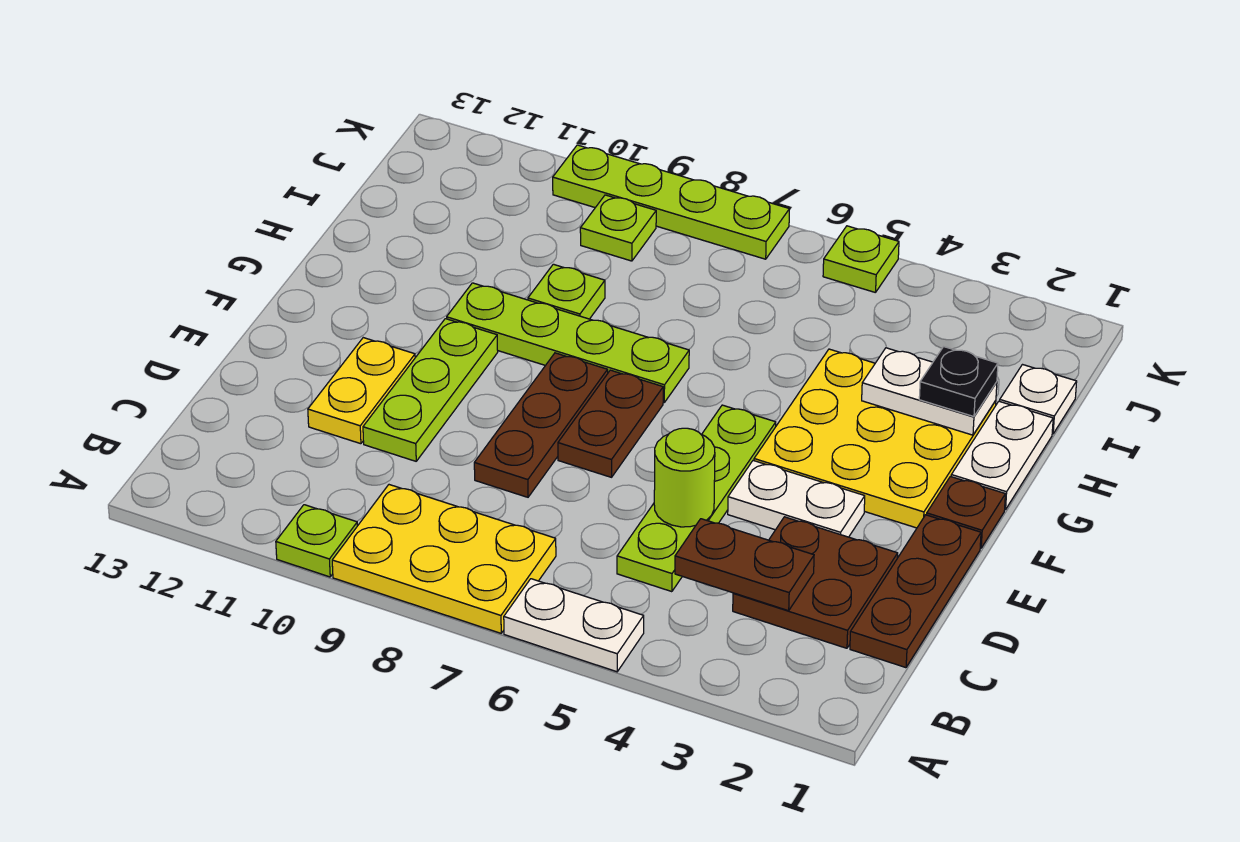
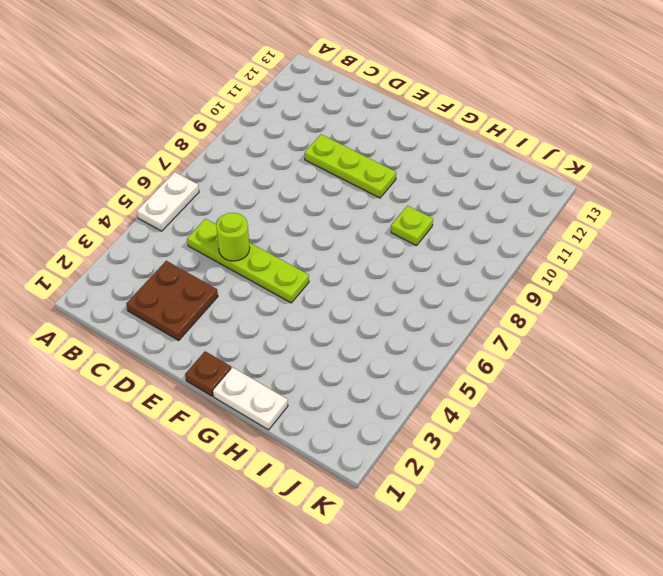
none -> yellow 2x3 plate [332,485,556,633]
none -> lime 1x1 plate [276,505,357,577]
none -> brown 1x3 plate [850,515,981,668]

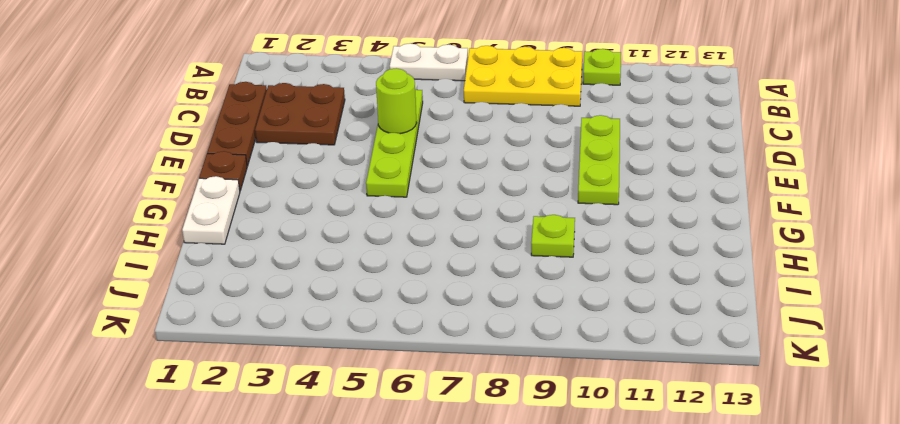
none -> brown 1x3 plate [474,353,608,497]
none -> yellow 1x2 plate [308,338,415,444]
none -> white 1x2 plate [728,461,865,537]

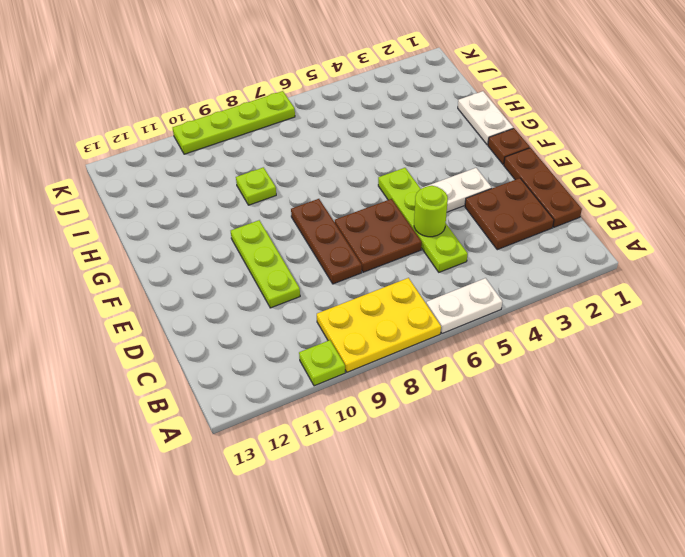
brown 2x2 plate [335,199,422,272] -> brown 1x2 plate [558,370,663,477]
none -> yellow 1x2 plate [308,338,415,444]
none -> yellow 3x3 plate [754,349,996,528]
none -> lime 1x4 plate [447,283,689,403]

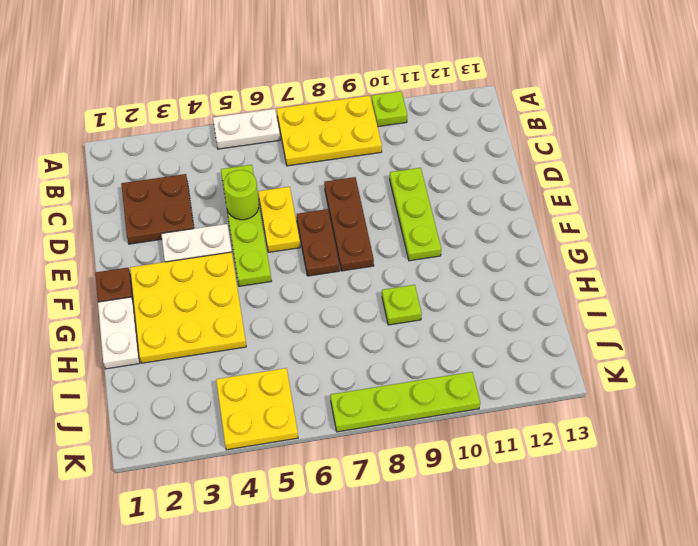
yellow 1x2 plate [258,187,300,252] -> yellow 1x2 plate moved to [308,338,415,444]
yellow 2x2 plate [216,368,298,450] -> lime 1x1 plate [823,226,899,293]
none -> brown 1x3 plate [850,515,981,668]
none -> lime 1x4 plate [447,283,689,403]
none -> white 1x1 plate [1000,365,1077,434]

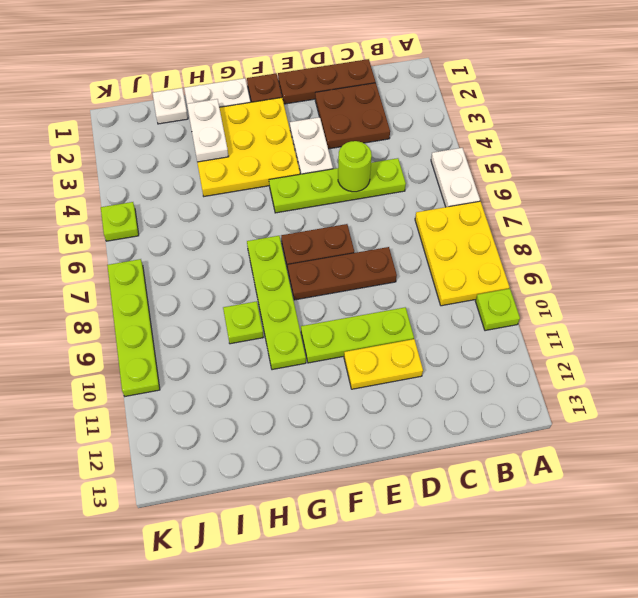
none -> lime 1x1 plate [580,195,656,261]
none -> brown 1x2 plate [675,519,814,611]
none -> black 1x1 plate [919,347,998,417]

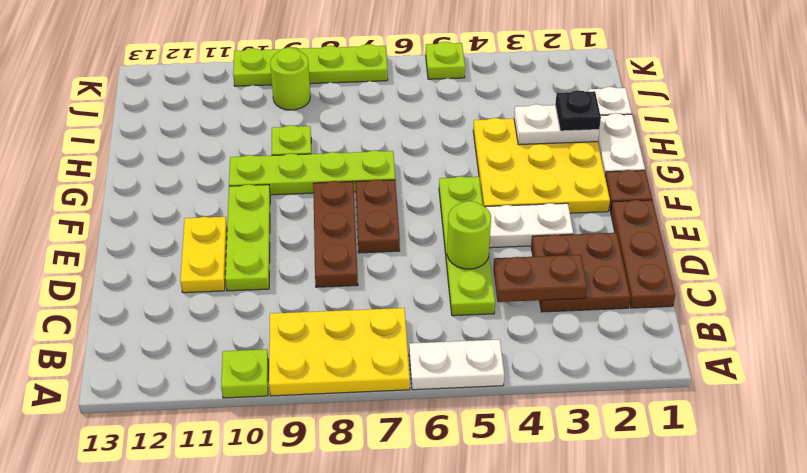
lime 1x1 round brick [270,48,310,110] -> lime 1x1 plate [580,195,656,261]

